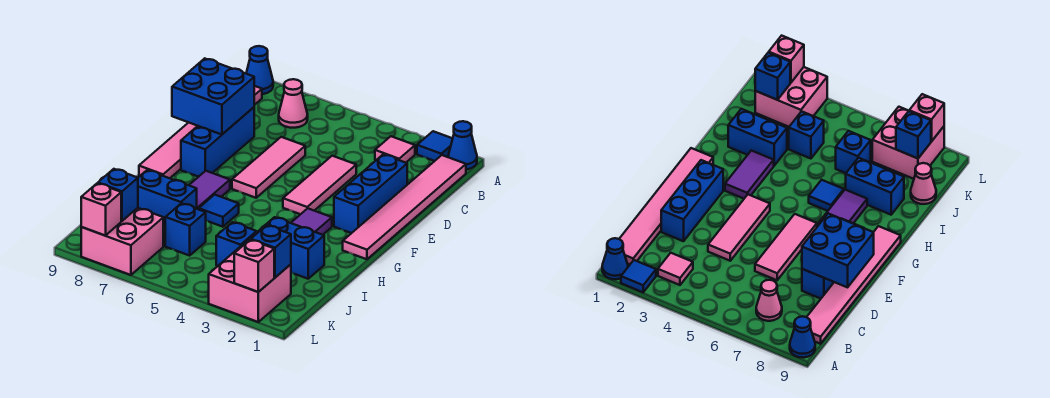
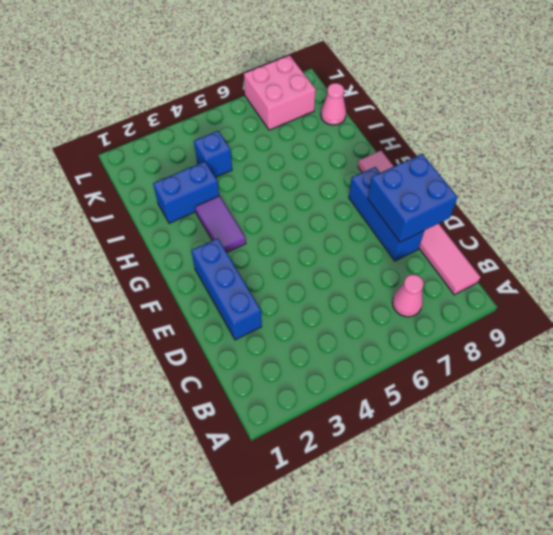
none -> blue 1x1 cone [448,121,477,169]
none -> blue 1x1 tile [417,131,453,161]
none -> blue 1x1 cone [246,46,273,94]

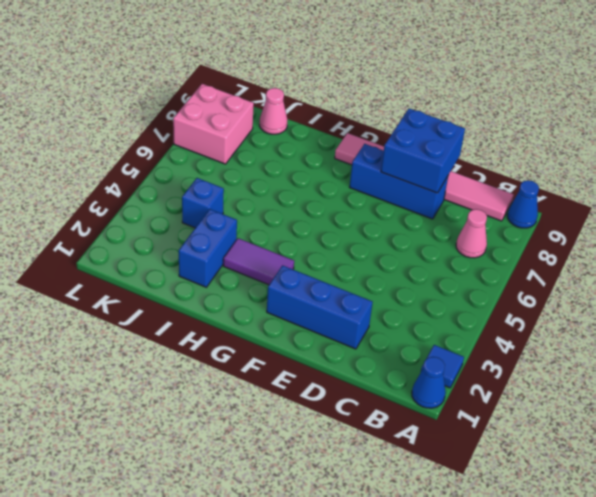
none -> pink 1x6 tile [343,155,466,259]
none -> pink 1x1 tile [375,136,415,163]
none -> pink 1x3 tile [283,156,356,214]

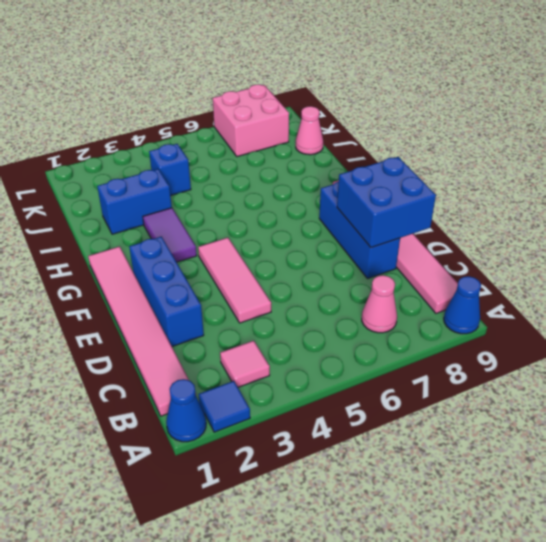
none -> pink 1x3 tile [232,137,305,198]
none -> purple 1x2 tile [189,171,230,209]
none -> blue 1x1 tile [199,195,239,227]

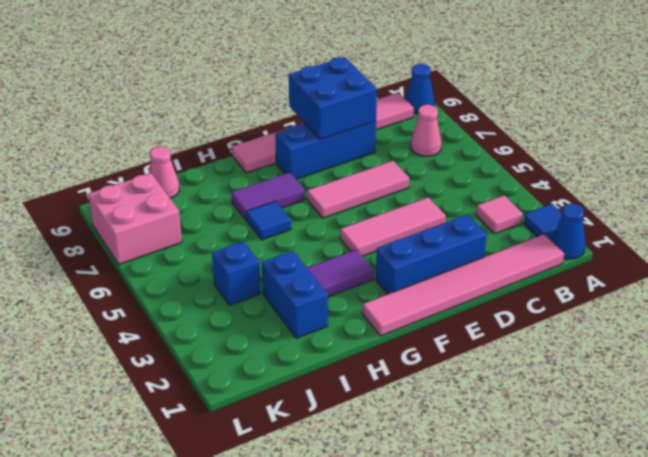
none -> blue 1x2 brick [138,170,197,226]
none -> blue 1x1 brick [165,203,206,256]
none -> pink 2x2 brick [209,246,291,322]

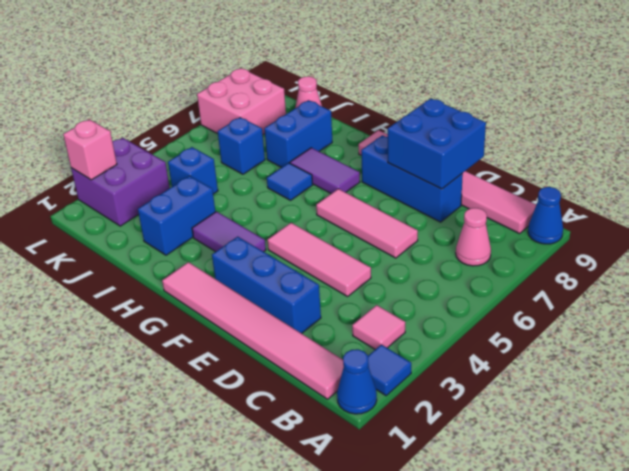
purple 2x2 brick [71,138,170,226] -> pink 2x2 brick [209,246,291,322]
none -> blue 1x1 brick [251,225,291,277]
none -> blue 1x1 brick [98,169,138,221]
none -> pink 1x1 brick [81,183,121,236]

